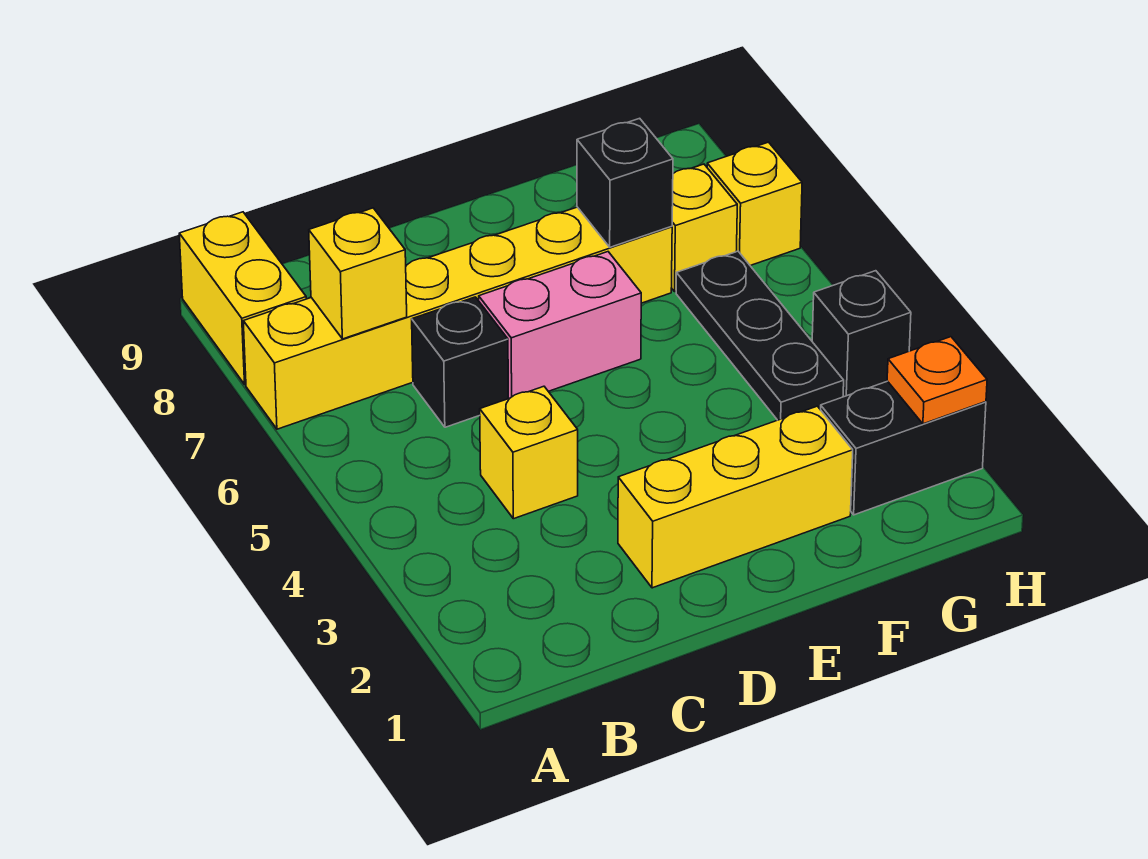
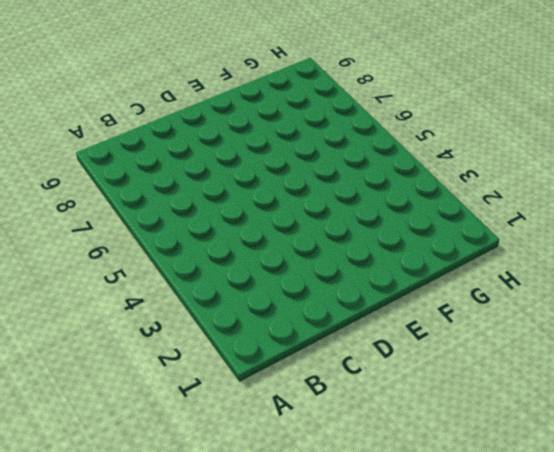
none -> yellow 1x6 brick [243,207,672,429]
none -> yellow 1x2 brick [179,212,306,384]
none -> yellow 1x1 brick [480,386,578,519]

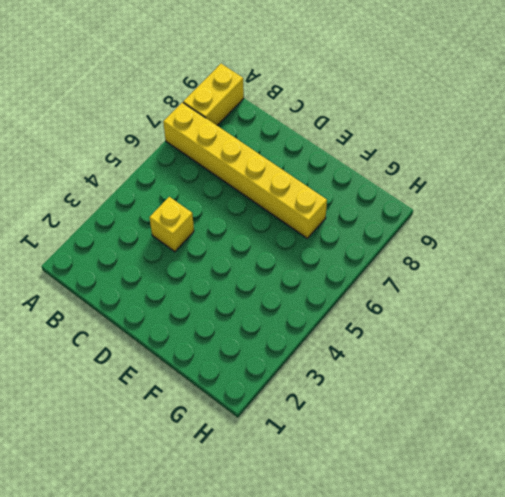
none -> black 1x1 brick [412,297,508,427]
none -> yellow 1x3 brick [618,406,853,588]
none -> pink 1x2 brick [479,252,641,399]

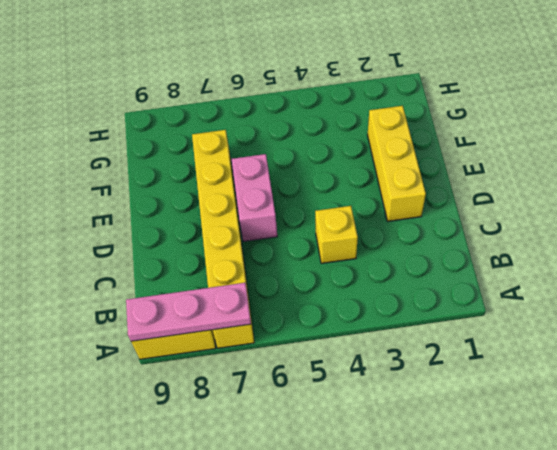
pink 1x3 plate [126,283,251,341] -> none
none -> black 1x1 brick [412,297,508,427]
none -> black 1x2 brick [821,381,986,515]
none -> black 1x3 plate [676,251,844,420]

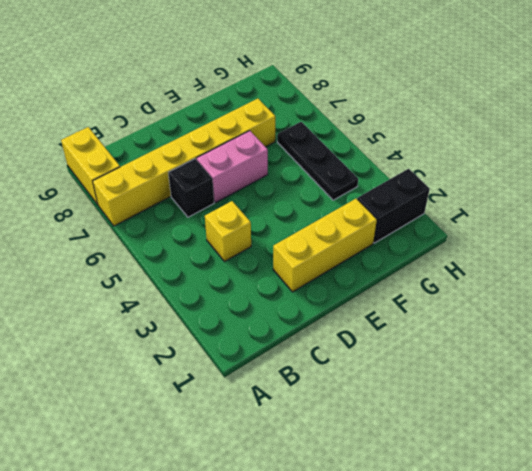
none -> yellow 1x1 brick [672,164,737,291]
none -> black 1x1 brick [812,271,911,397]
none -> yellow 1x1 brick [707,142,802,266]

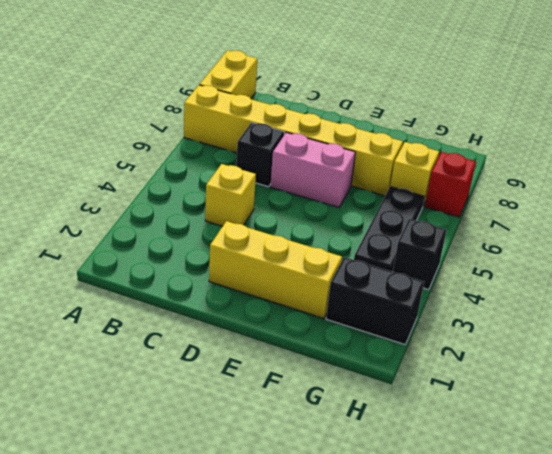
red 1x1 brick [425,152,476,217] -> yellow 1x1 brick [707,142,802,266]
none -> yellow 1x1 brick [309,208,407,339]
none -> black 1x1 brick [577,118,673,247]
none -> orange 1x1 plate [887,337,987,424]

